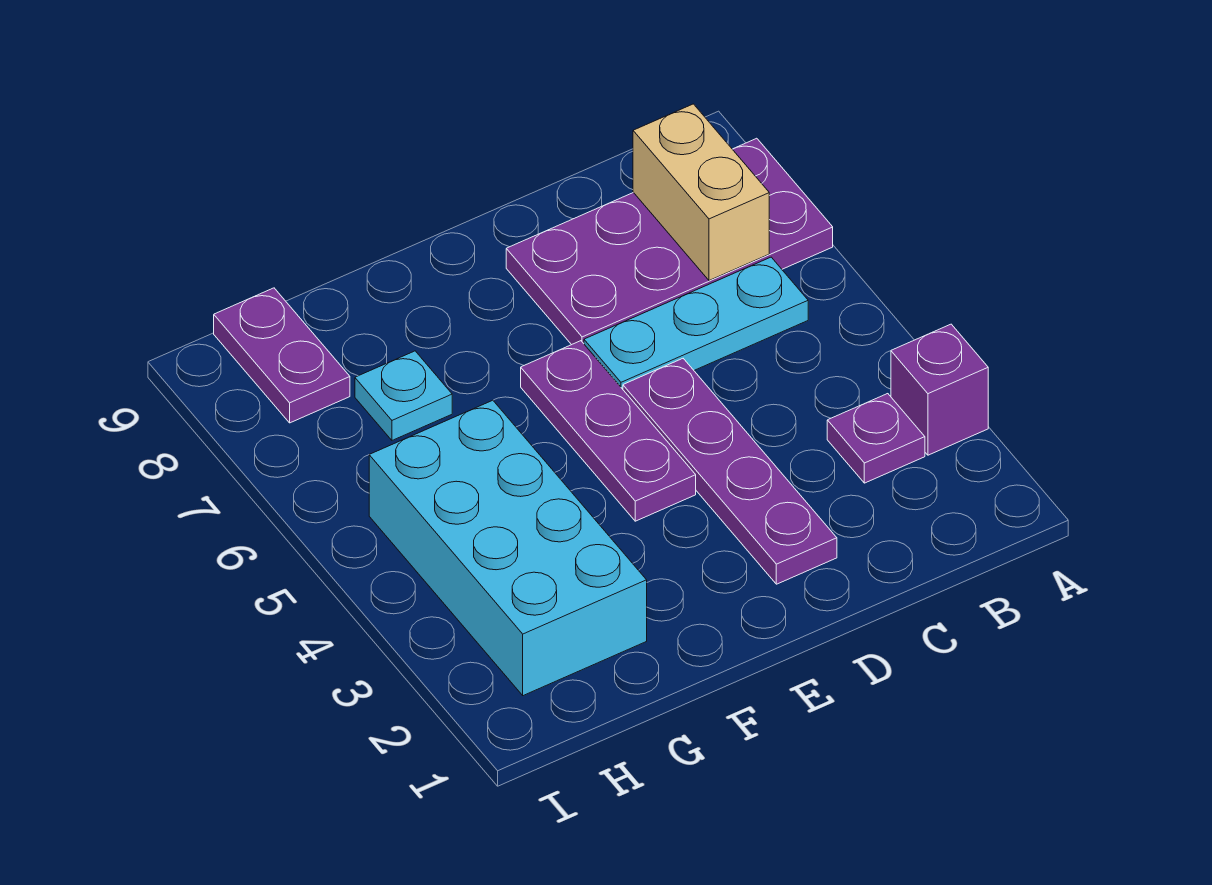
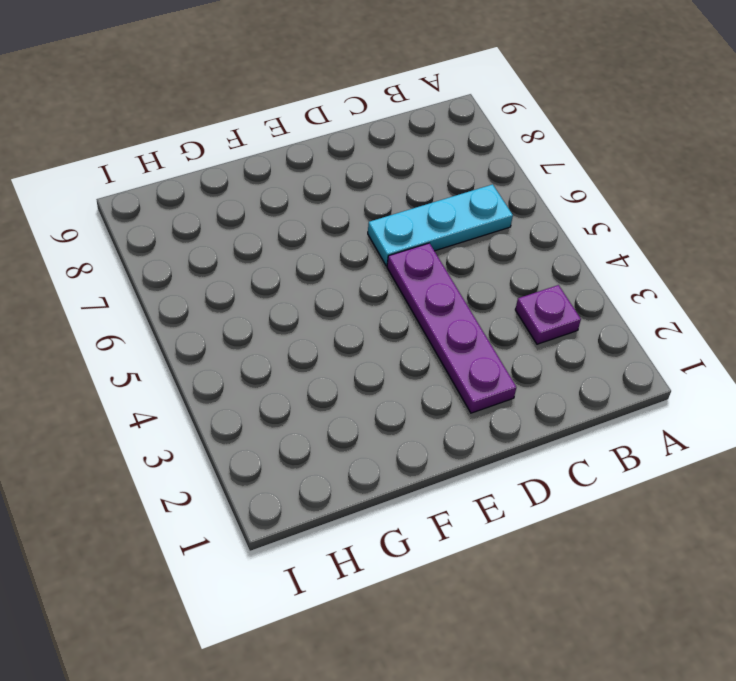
none -> purple 1x1 brick [891,324,988,455]
none -> purple 2x4 plate [506,138,833,345]

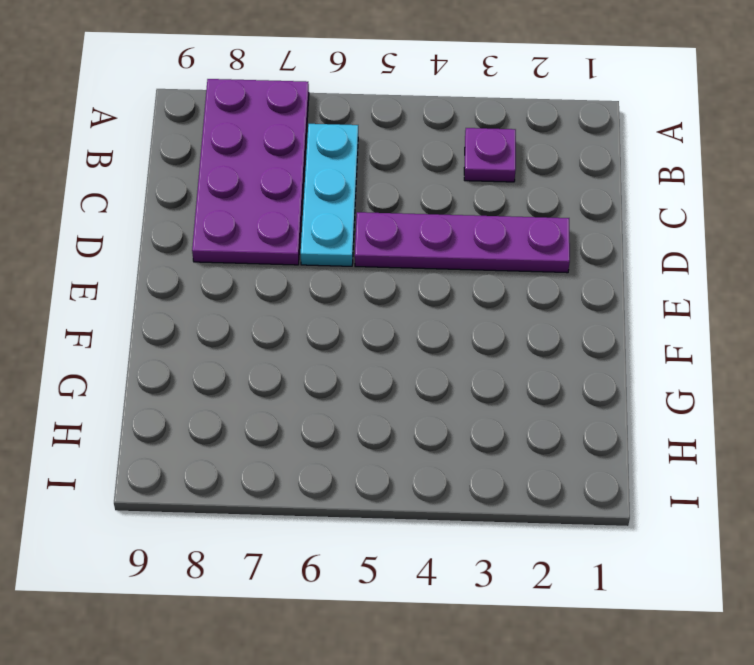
none -> purple 1x1 brick [891,324,988,455]
none -> purple 1x3 plate [521,341,696,521]

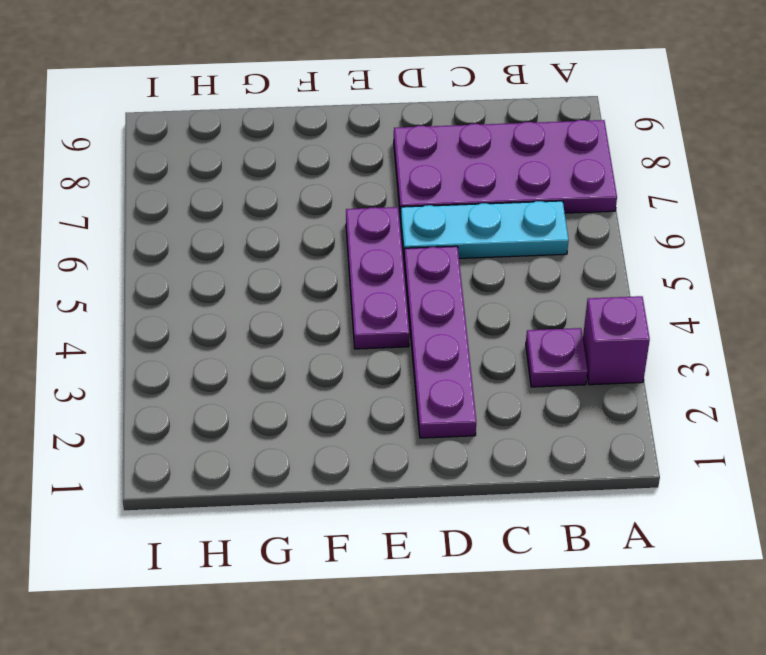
none -> cyan 2x4 brick [369,400,647,696]
none -> cyan 1x1 plate [355,351,452,440]

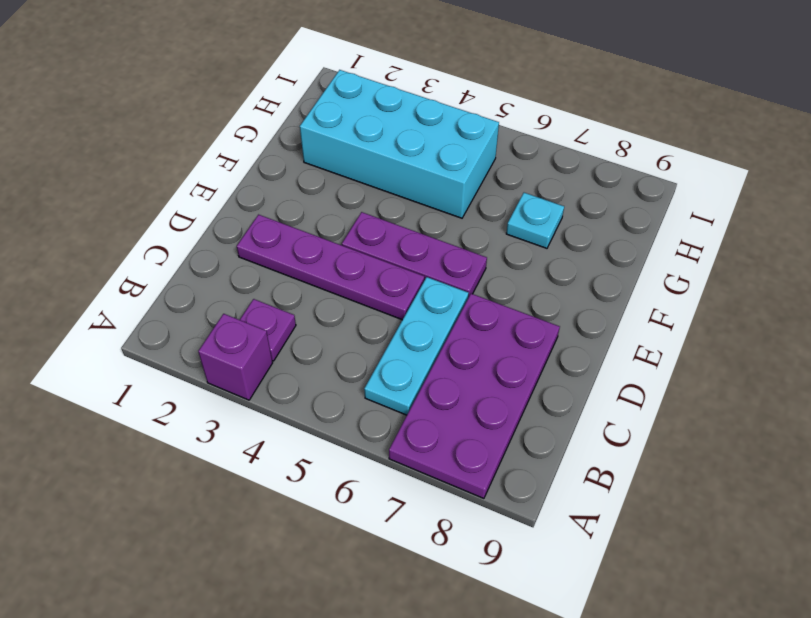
none -> purple 1x2 plate [214,288,350,423]
none -> tan 1x2 brick [633,104,769,281]

